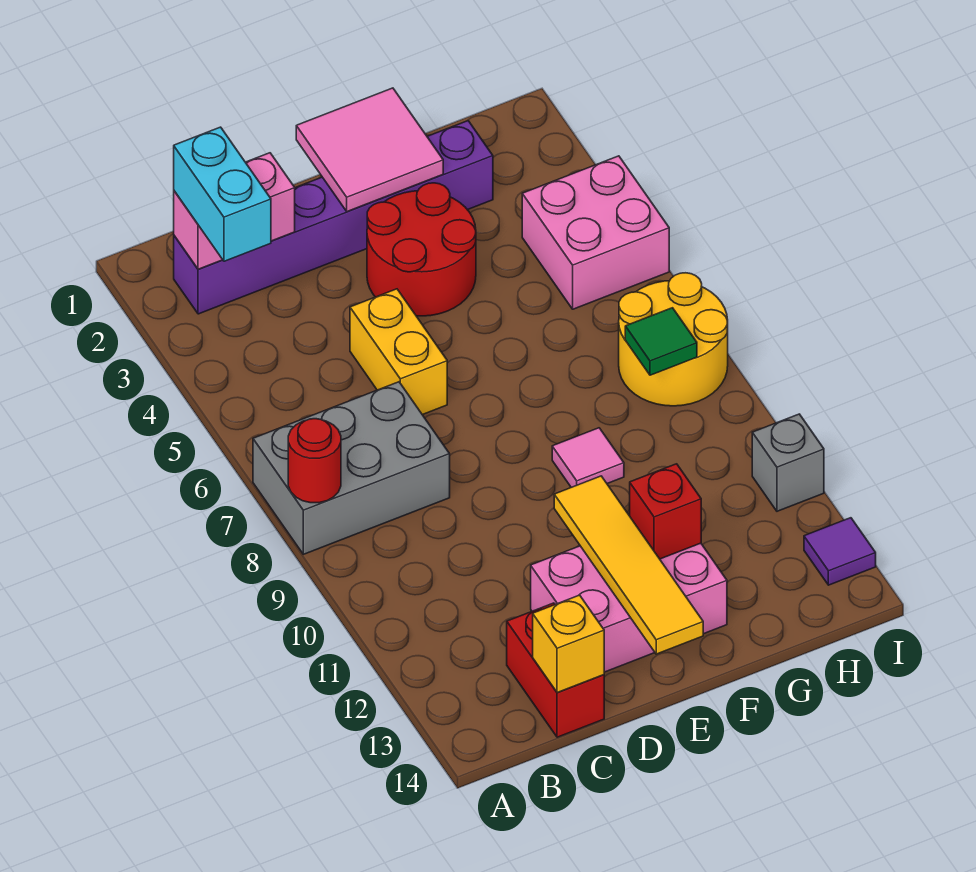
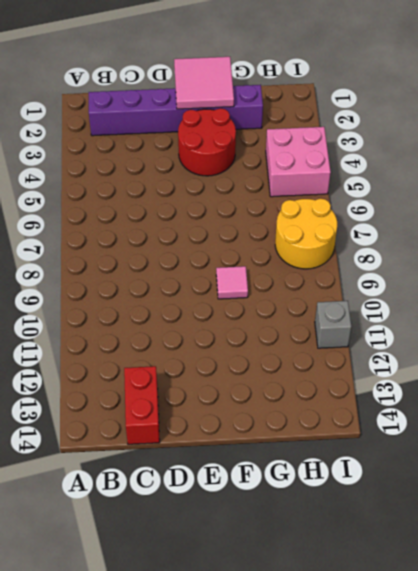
none -> grey 2x3 brick [253,382,450,554]
none -> yellow 1x2 brick [350,289,447,415]
none -> pink 2x3 brick [531,543,727,672]

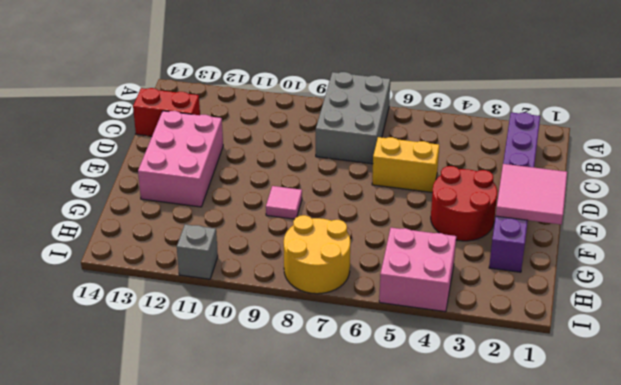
none -> purple 1x1 tile [804,518,876,585]
none -> red 1x1 round brick [288,419,341,503]
none -> pink 1x2 brick [174,153,295,269]

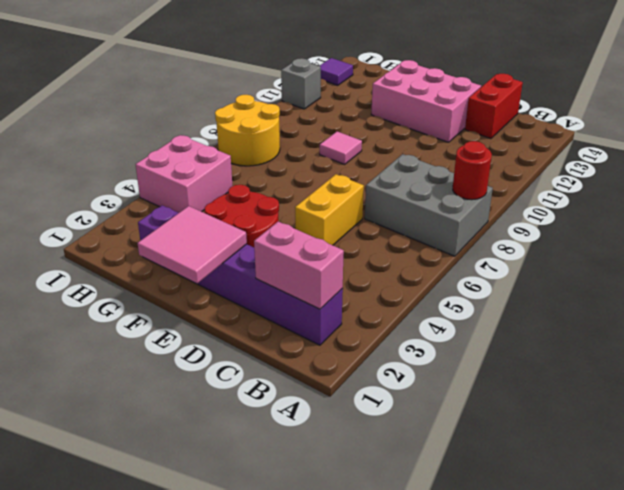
none -> yellow 1x1 brick [533,595,604,693]
none -> yellow 1x4 tile [554,476,703,654]
none -> red 1x1 brick [630,464,701,559]

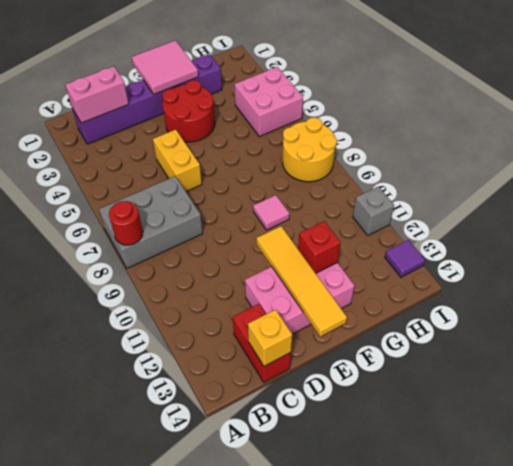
none -> green 1x1 tile [625,308,697,375]
none -> cyan 1x2 brick [174,127,271,261]

